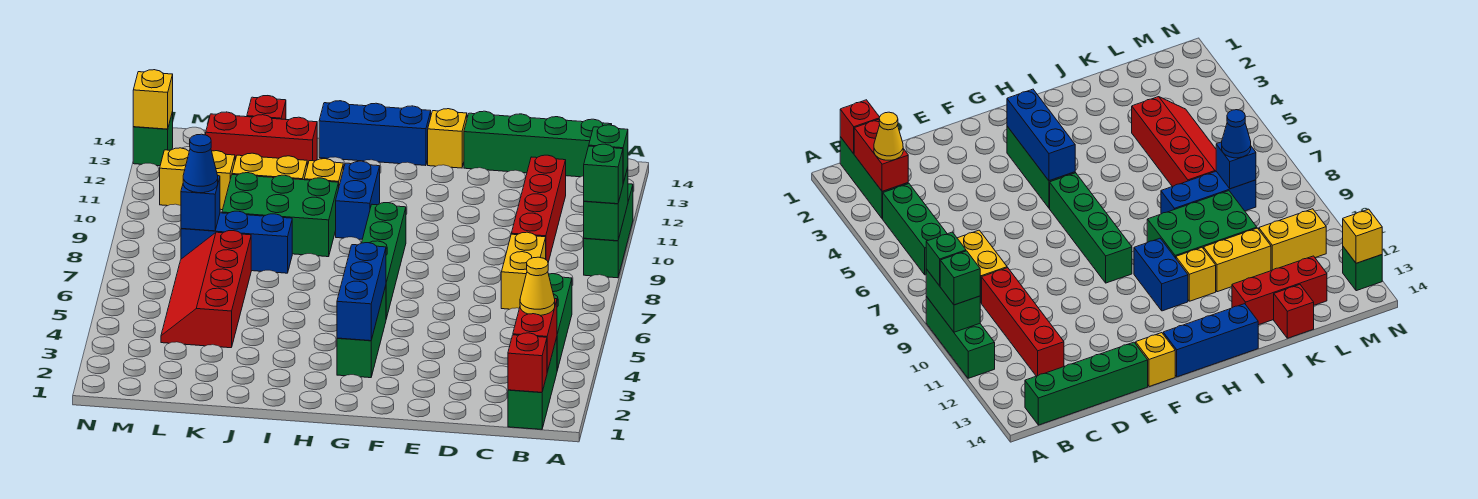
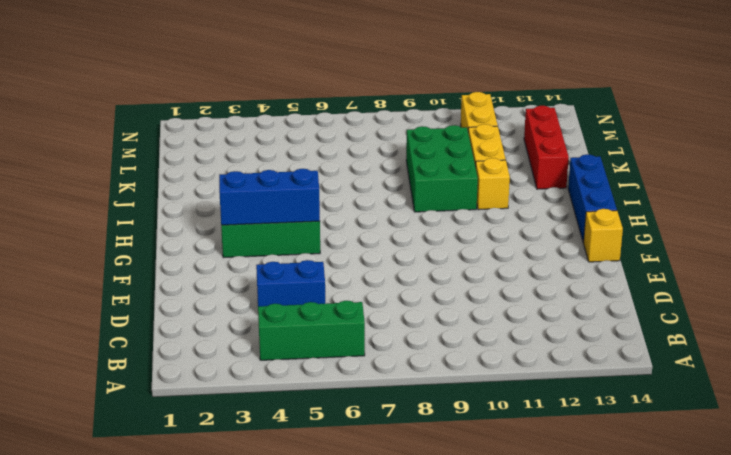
blue 1x2 brick [256,260,325,306] -> blue 1x2 brick moved to [336,161,380,239]
none -> green 1x3 brick [584,184,633,278]
none -> green 1x3 brick [508,337,557,429]
none -> green 1x4 brick [464,111,612,177]
none -> yellow 1x2 brick [501,232,546,309]

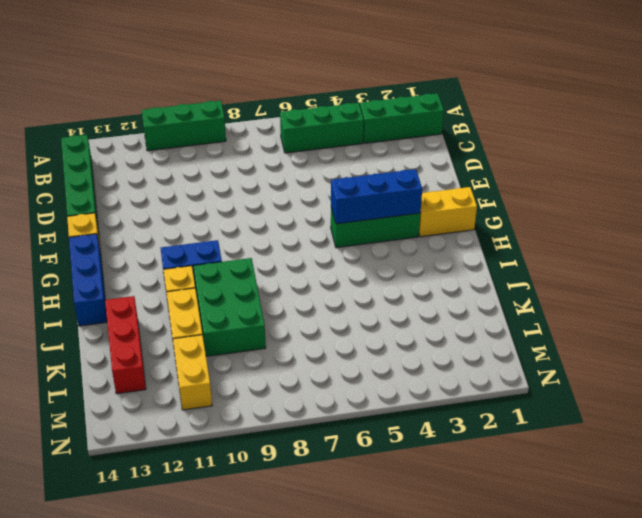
yellow 1x2 brick [419,187,477,237] -> yellow 1x2 brick moved to [501,232,546,309]
none -> red 1x4 brick [511,155,566,262]
none -> green 1x4 brick [362,203,406,319]
none -> blue 1x3 brick [181,211,292,273]
none -> red 2x4 slope [161,231,251,348]

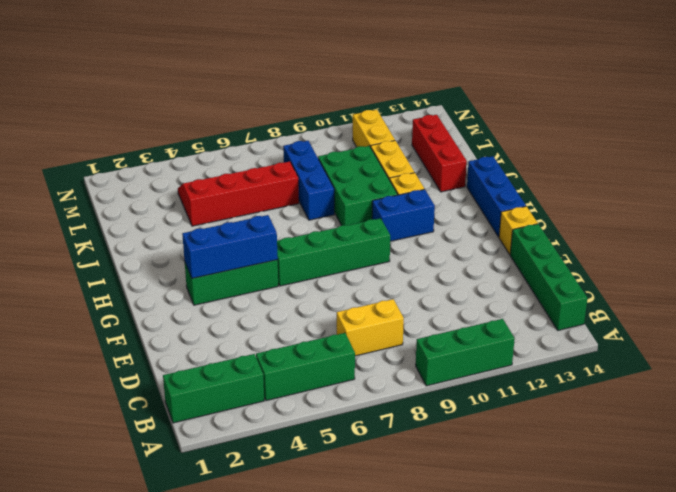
none -> red 1x4 brick [511,155,566,262]
none -> red 1x1 brick [247,96,286,120]
none -> green 1x1 brick [133,112,173,166]
none -> green 1x2 brick [584,168,628,241]

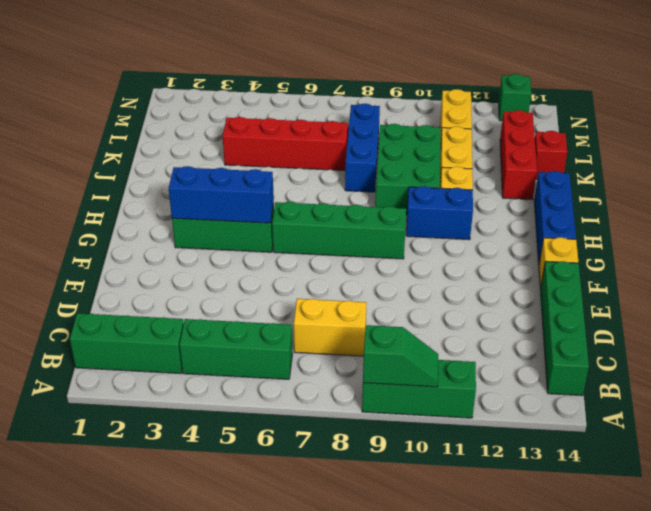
green 1x2 slope [363,325,438,387] -> green 1x2 brick [584,168,628,241]
none -> red 1x4 brick [511,155,566,262]
none -> red 1x1 brick [508,333,547,392]
none -> red 1x2 brick [513,299,557,372]
none -> blue 1x1 brick [181,176,220,231]

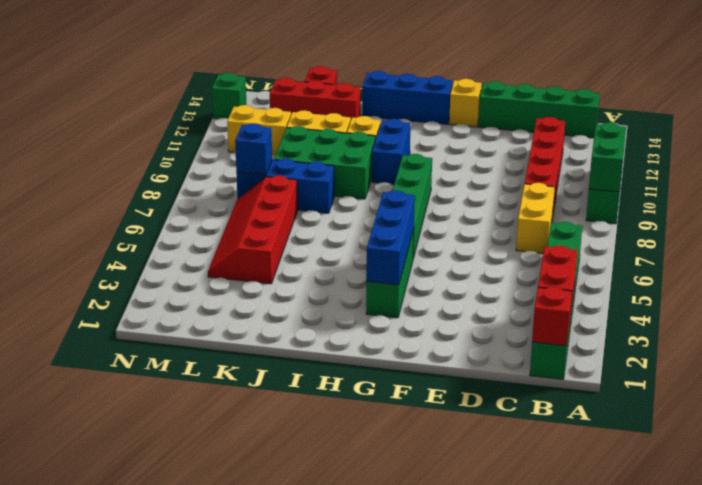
none -> yellow 1x1 brick [133,70,173,129]
none -> green 1x1 brick [584,144,623,204]
none -> green 1x1 brick [589,125,628,183]
none -> yellow 1x1 cone [520,257,555,315]

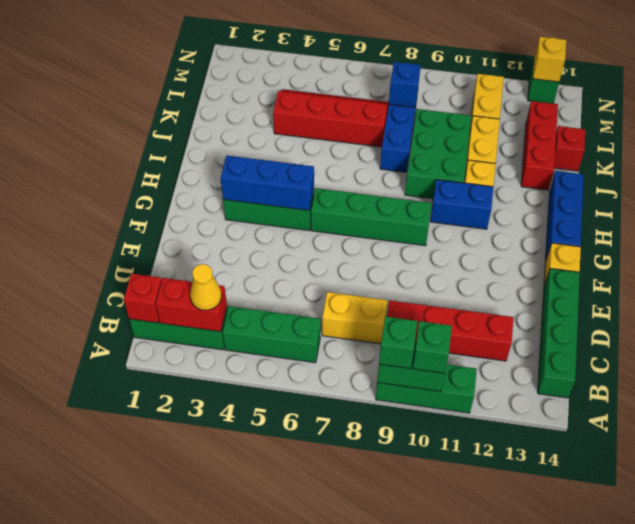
none -> blue 1x1 cone [183,134,218,193]

